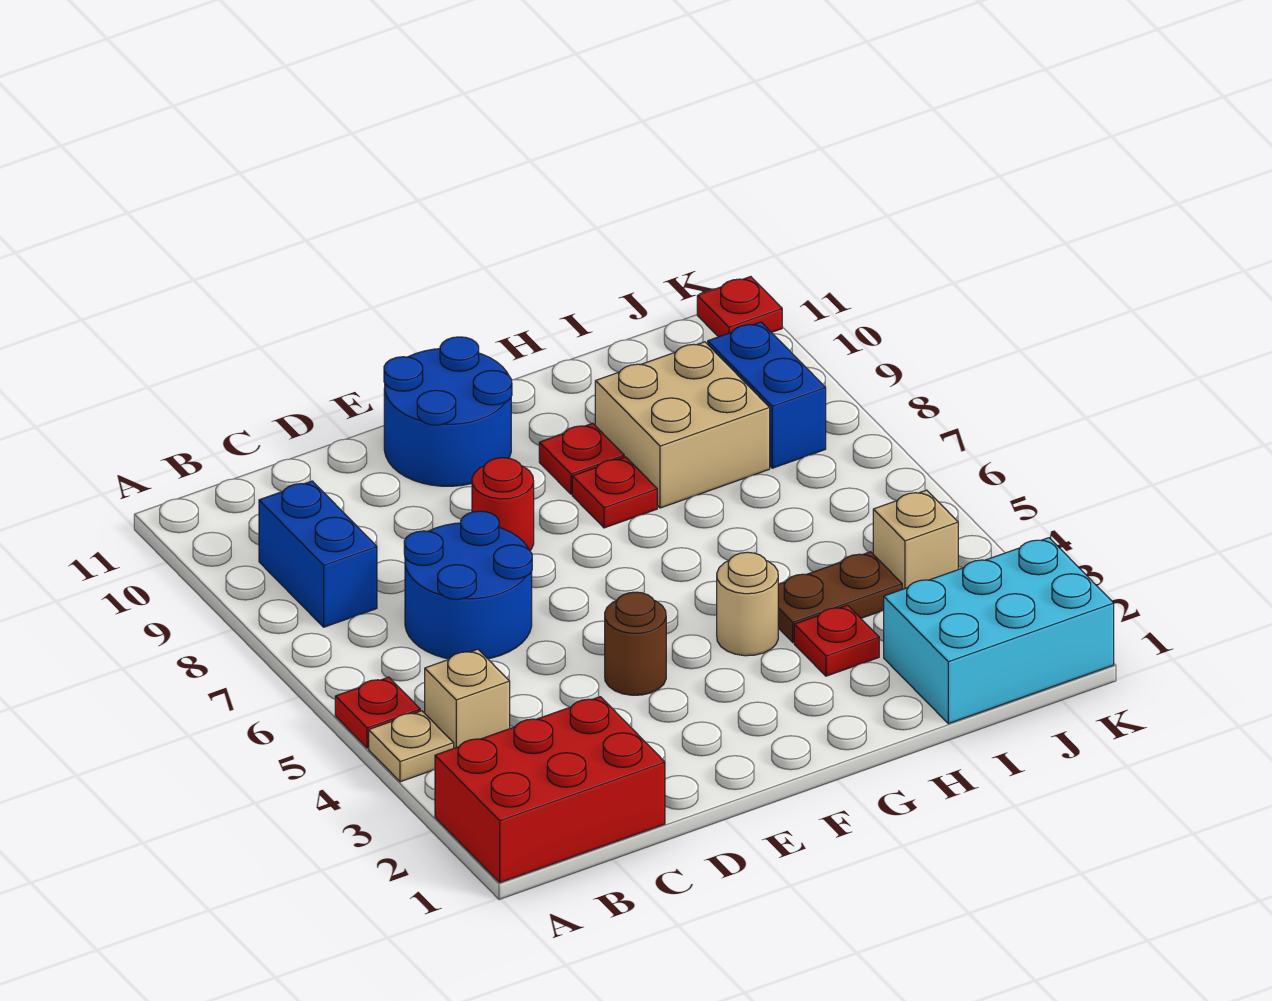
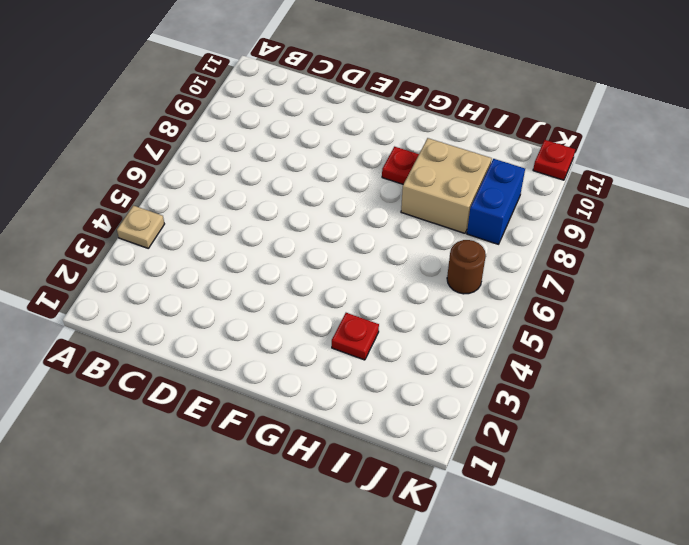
brown 1x1 round brick [447,240,486,294] -> brown 1x1 round brick moved to [605,592,666,695]
none -> red 2x3 brick [435,697,665,882]
none -> red 1x1 plate [335,677,420,748]
none -> tan 1x1 brick [425,649,510,748]

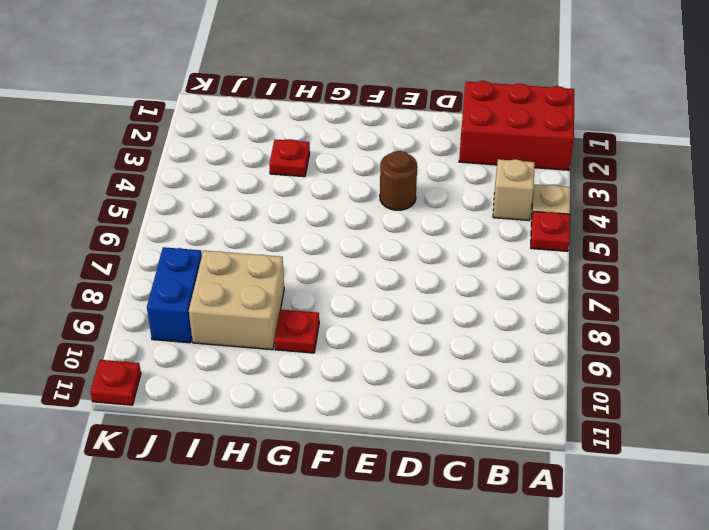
none -> blue 1x2 brick [259,481,377,627]
none -> blue 2x2 round brick [404,511,532,659]
none -> red 1x1 round brick [472,458,534,550]

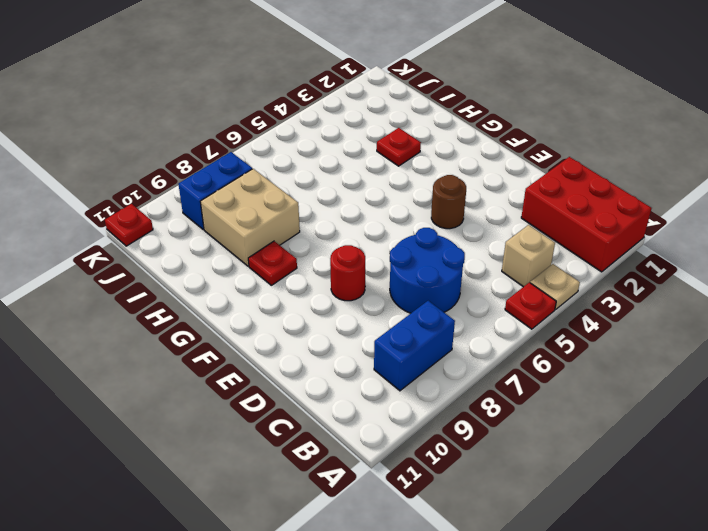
none -> blue 2x2 round brick [384,337,512,486]
none -> tan 1x1 round brick [717,552,778,656]
none -> red 1x1 plate [572,457,657,528]

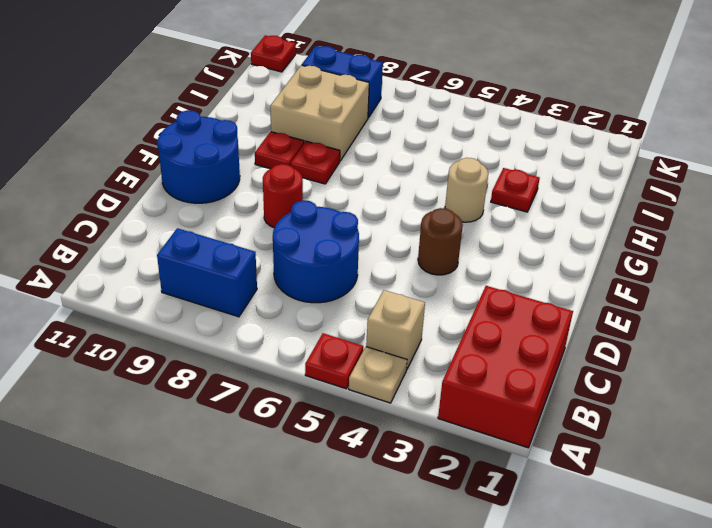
none -> brown 1x2 plate [778,552,902,642]
none -> cyan 2x3 brick [884,538,1114,724]
none -> tan 1x1 brick [873,490,958,589]

